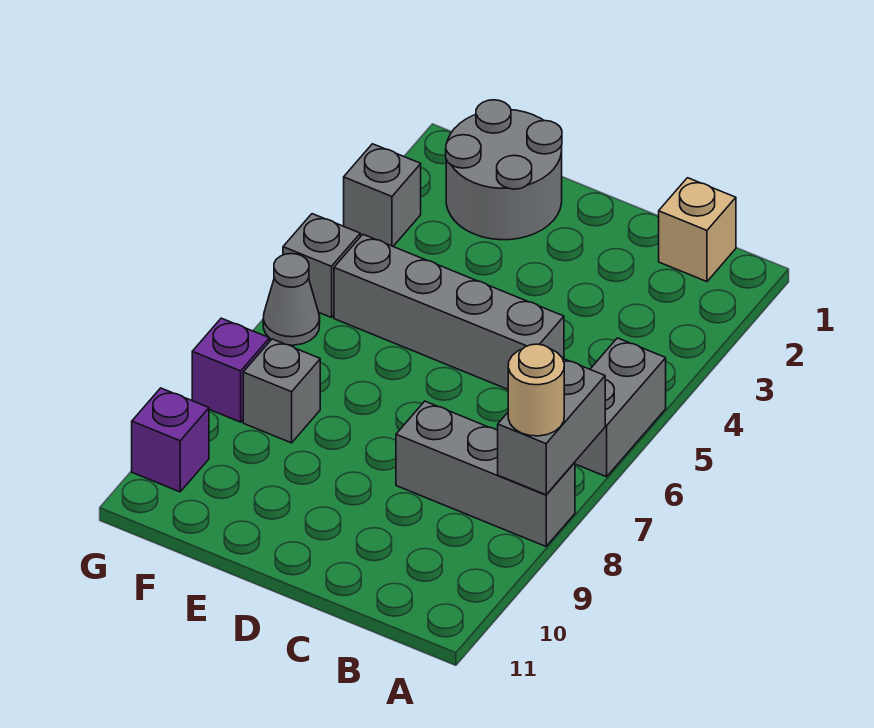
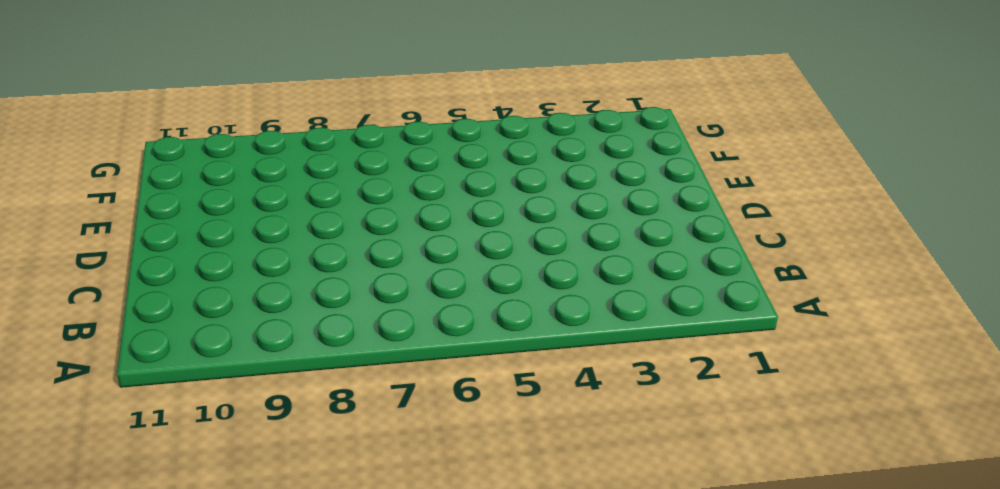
none -> grey 1x2 brick [575,338,666,477]
none -> grey 1x3 brick [396,401,575,546]
none -> tan 1x1 brick [659,178,736,282]

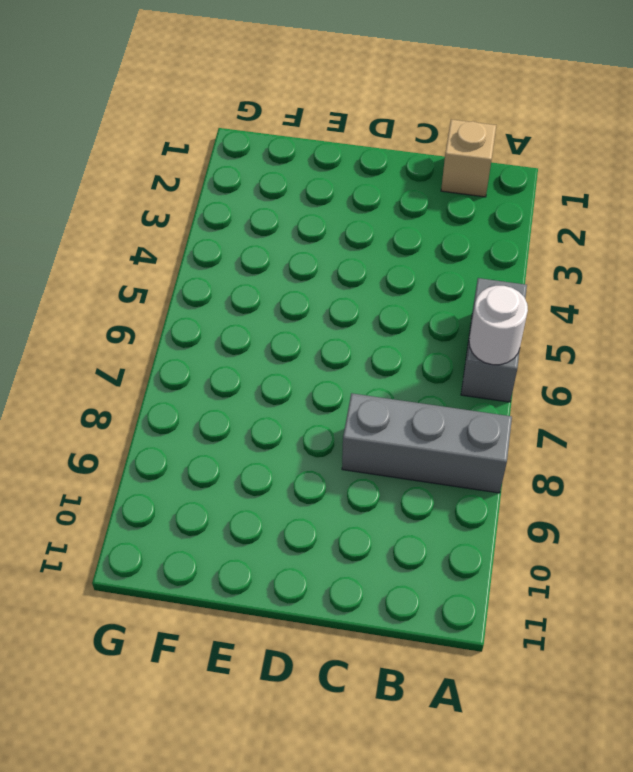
white 1x1 round brick [469,286,528,365] -> none
none -> grey 1x4 brick [334,235,564,389]
none -> grey 2x2 round brick [446,100,562,240]
none -> grey 1x1 brick [243,339,320,443]

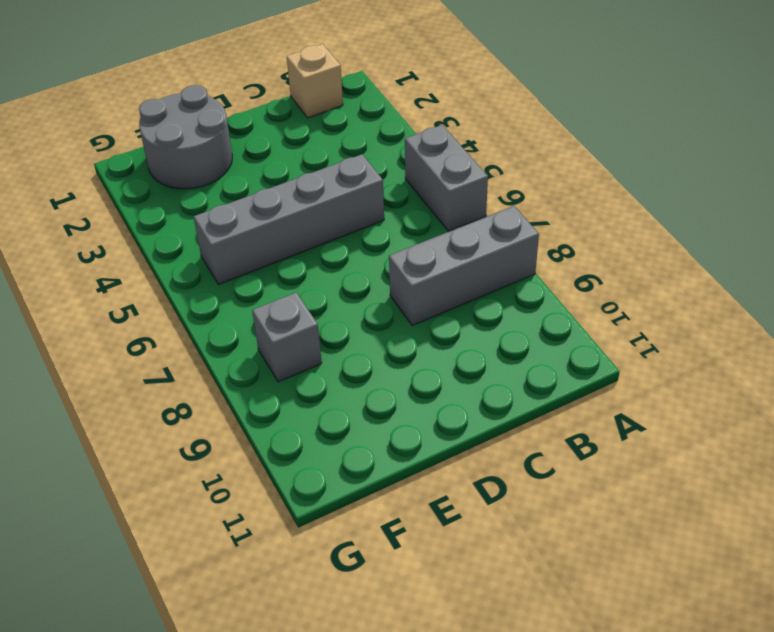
none -> grey 1x1 brick [344,144,421,246]
none -> grey 1x1 brick [283,214,360,318]
none -> grey 1x1 cone [263,254,320,345]

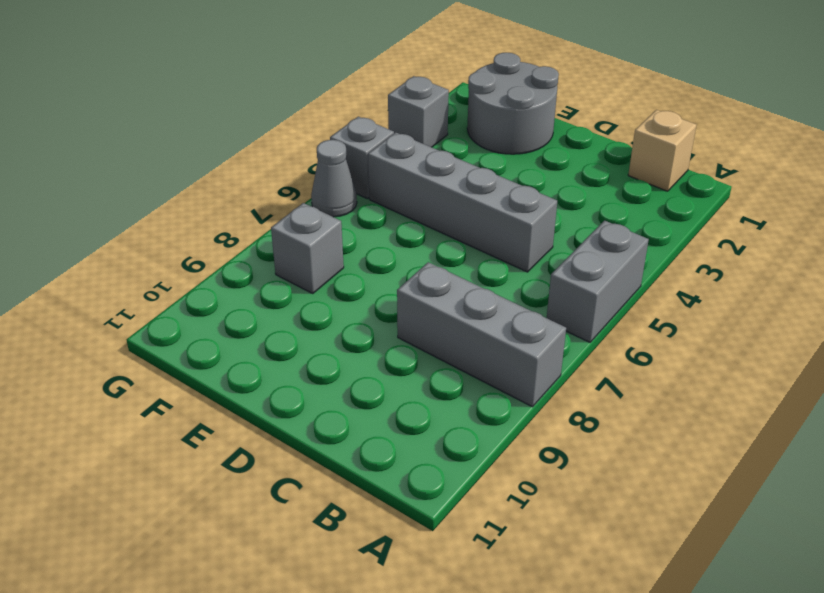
none -> purple 1x1 brick [192,318,270,422]
none -> purple 1x1 brick [132,388,209,492]
none -> grey 1x2 brick [498,359,605,495]

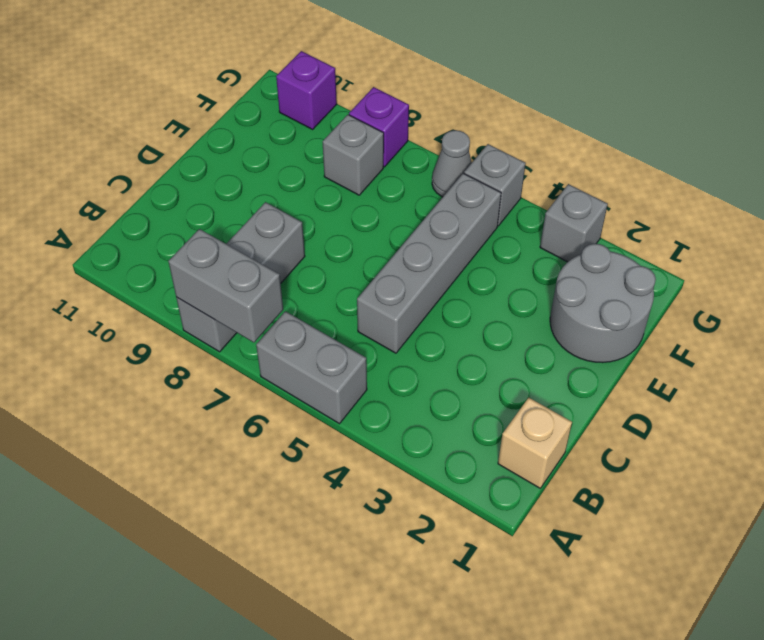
none -> tan 1x1 round brick [508,344,564,436]

